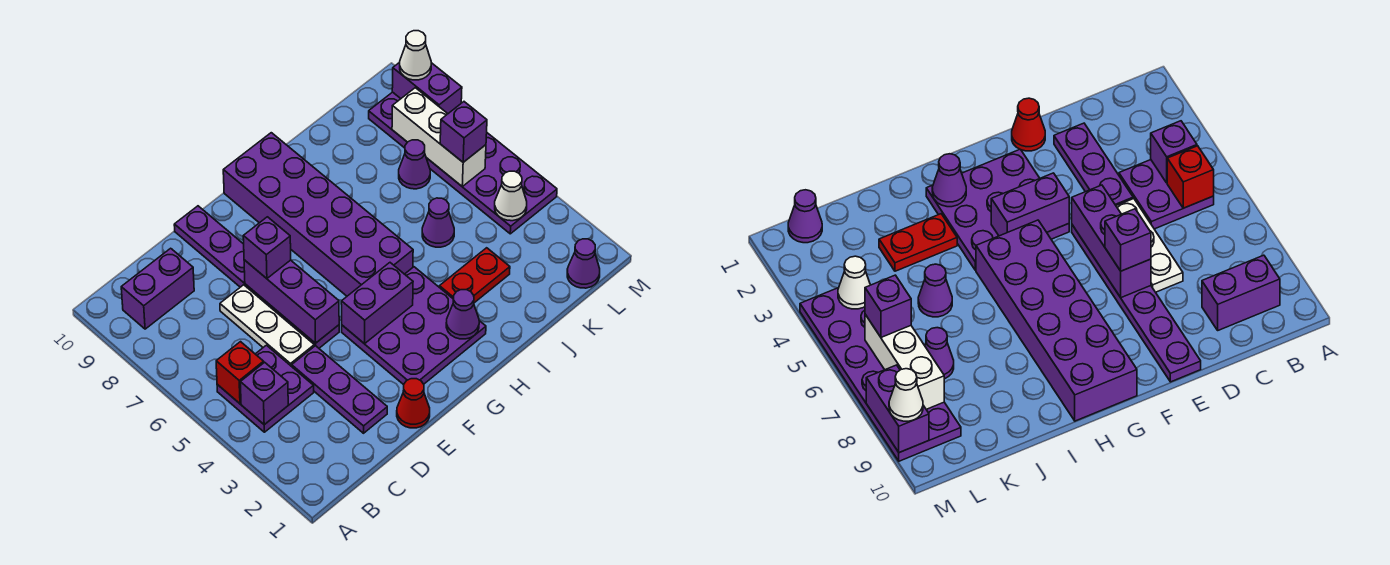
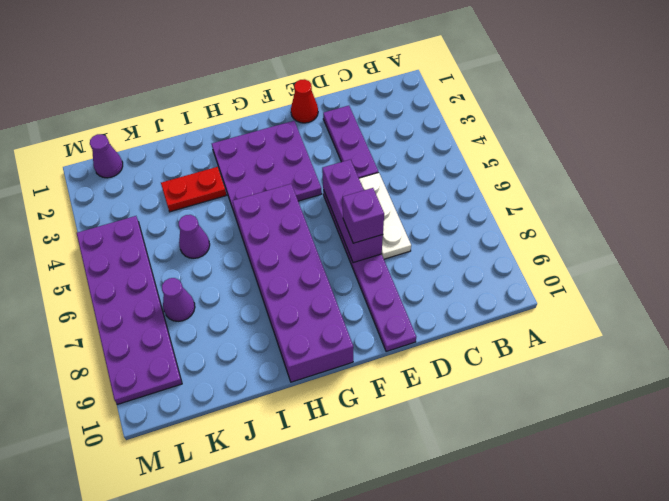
none -> purple 2x2 plate [217,345,314,432]
none -> purple 1x2 brick [121,248,194,329]
none -> purple 1x1 brick [240,362,288,425]

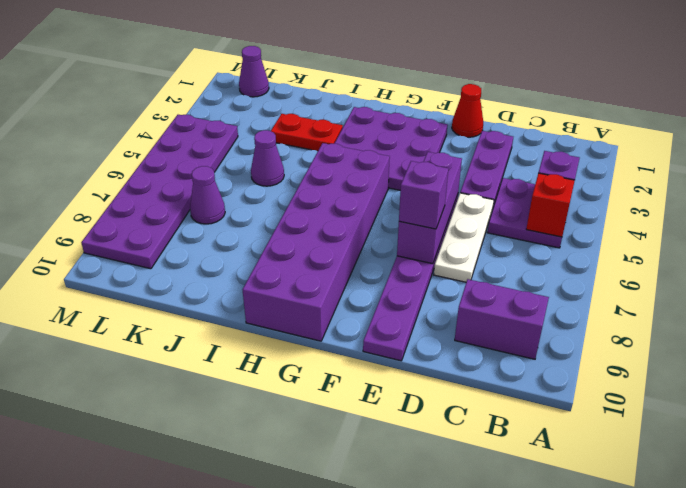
none -> purple 1x2 brick [341,263,413,344]
none -> purple 1x1 cone [446,290,479,339]
none -> white 1x1 cone [495,171,527,221]

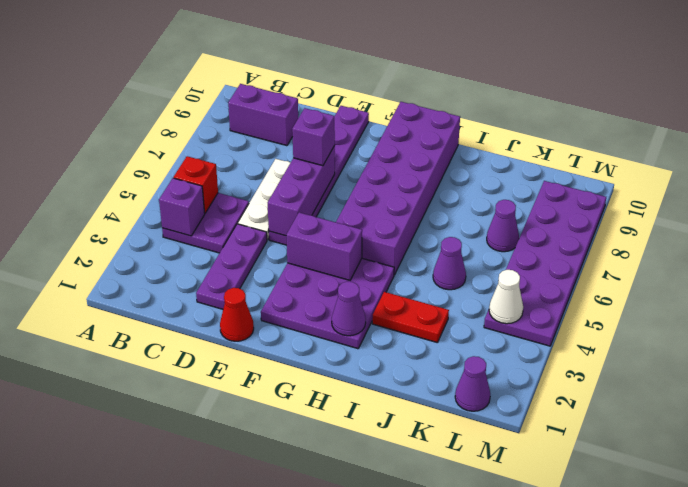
none -> white 1x3 brick [392,88,486,186]
none -> purple 1x2 brick [392,62,462,114]
none -> purple 1x1 brick [440,102,487,162]

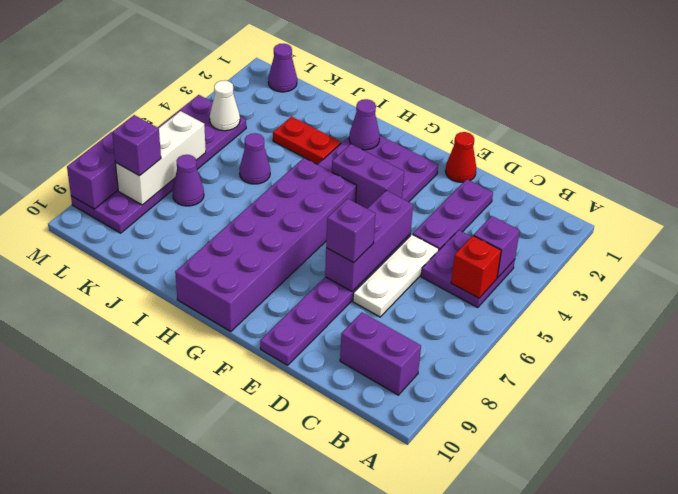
purple 1x1 brick [112,115,161,176] -> purple 1x1 brick moved to [440,102,487,162]
none -> white 1x1 cone [400,31,431,80]

